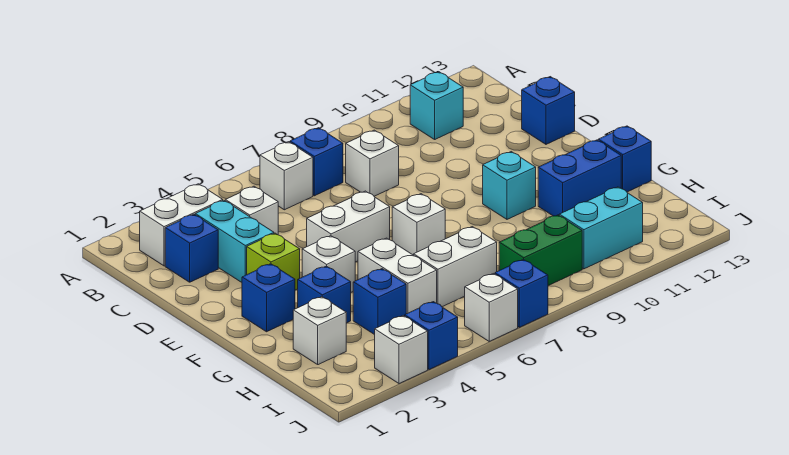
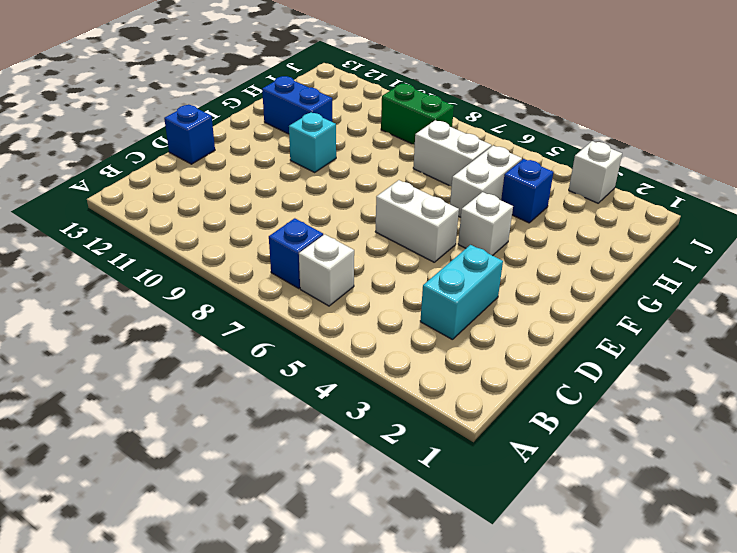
none -> white 1x2 brick [140,184,223,266]
none -> cyan 1x1 brick [410,72,463,139]
none -> blue 1x1 brick [165,214,218,282]

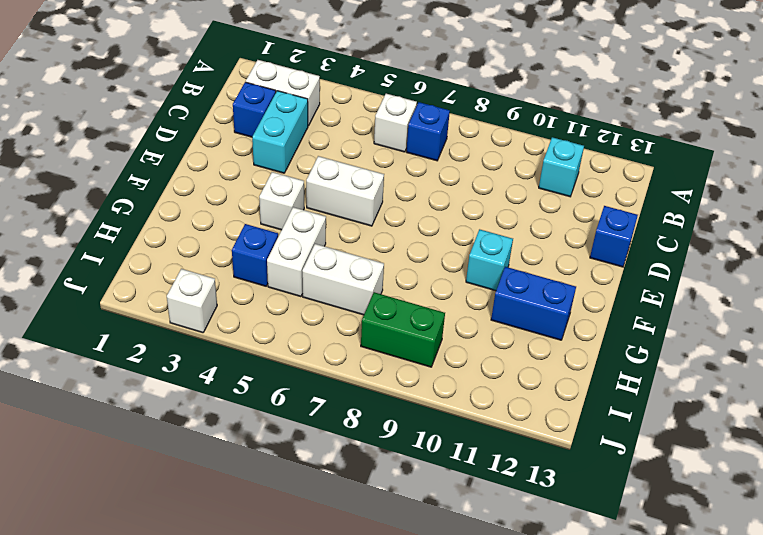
none -> white 1x1 brick [225,186,278,235]
none -> white 1x1 brick [346,130,399,196]
none -> lime 1x1 brick [247,233,300,290]

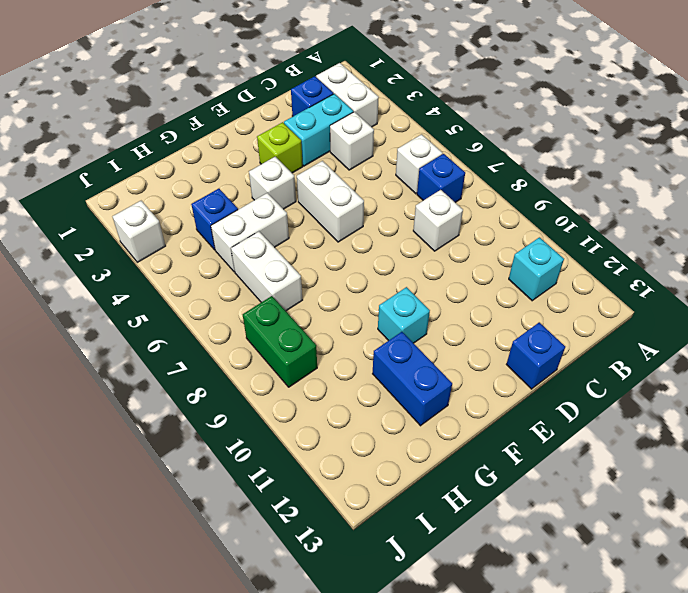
none -> blue 1x1 brick [242,264,295,332]
none -> white 1x1 brick [392,194,445,255]
none -> blue 1x1 brick [298,266,351,323]

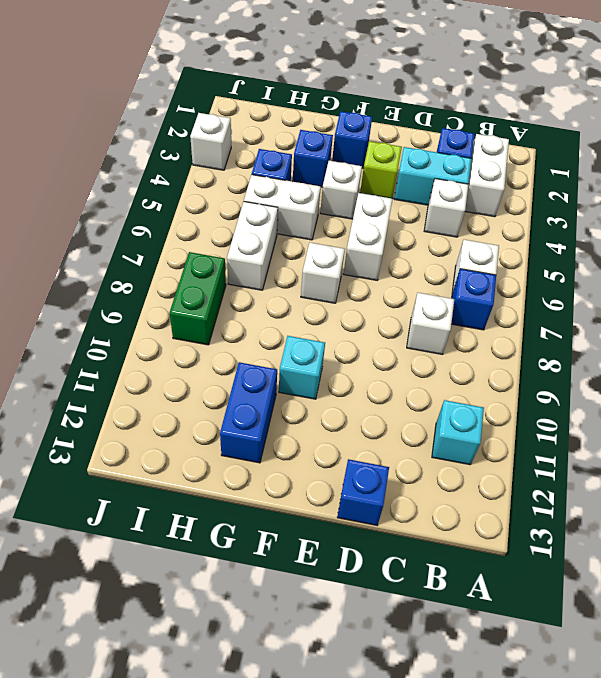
none -> blue 1x1 brick [598,126,651,192]
none -> white 1x1 brick [293,297,346,365]
none -> cyan 1x2 brick [559,187,643,269]

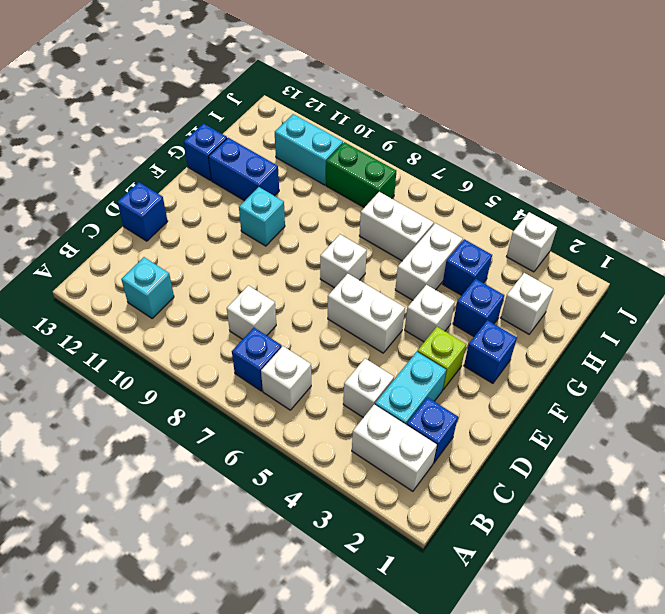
none -> blue 1x1 brick [405,302,458,370]
none -> white 1x1 brick [465,274,518,341]
none -> blue 1x1 brick [495,259,548,327]

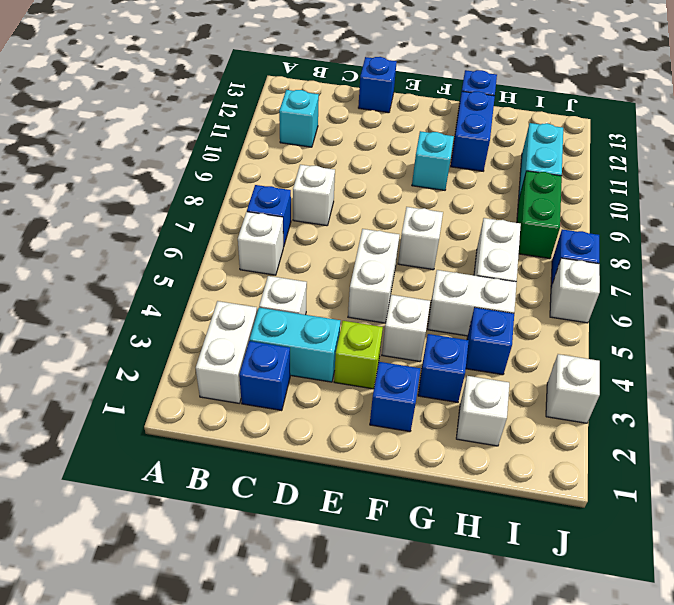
none -> blue 1x1 brick [405,302,458,370]

